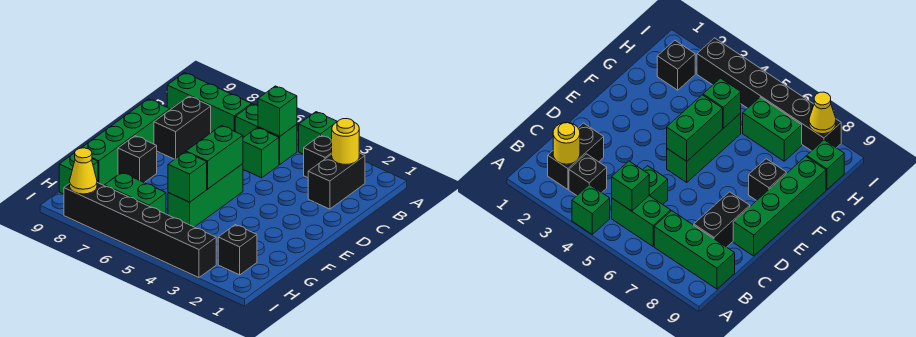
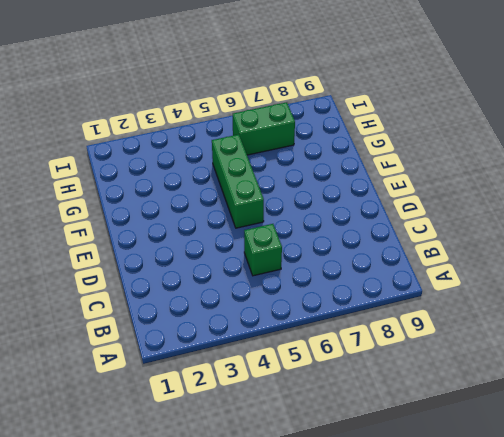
none -> green 1x1 brick [299,112,337,154]
none -> black 1x2 brick [308,153,365,209]
none -> black 1x1 brick [304,135,332,178]

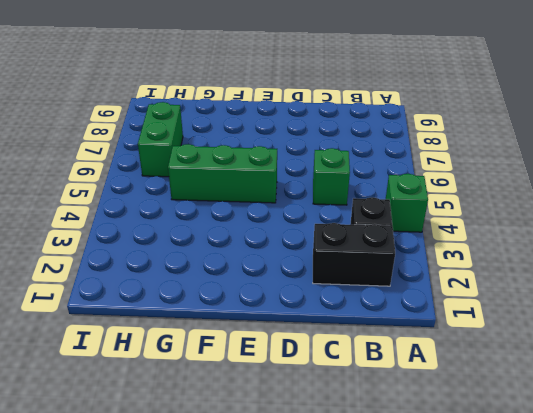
none -> green 1x2 brick [235,104,297,165]
none -> green 1x3 brick [167,73,251,133]
none -> black 1x2 brick [154,96,211,159]

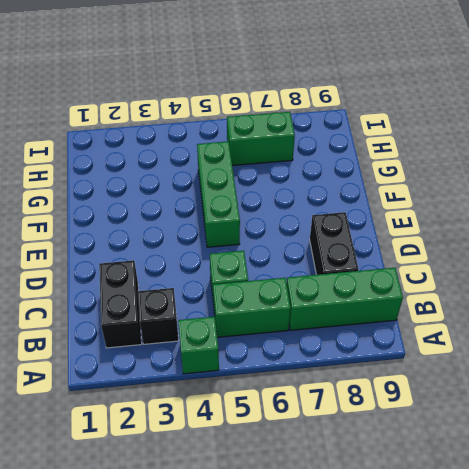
none -> green 1x4 brick [82,99,170,185]
none -> black 1x1 brick [118,136,157,183]
none -> black 1x1 brick [218,225,257,275]

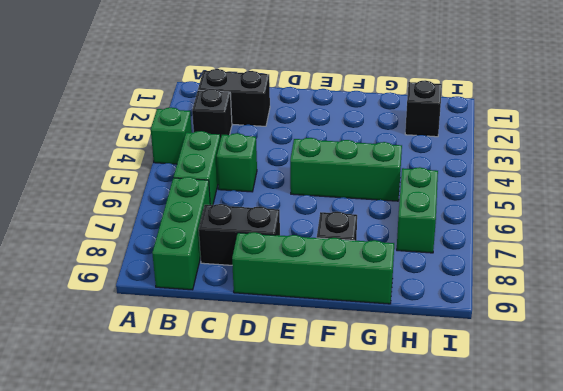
none -> green 1x1 brick [59,153,98,194]
none -> black 1x6 brick [64,183,216,278]
none -> yellow 1x1 round brick [332,119,359,164]

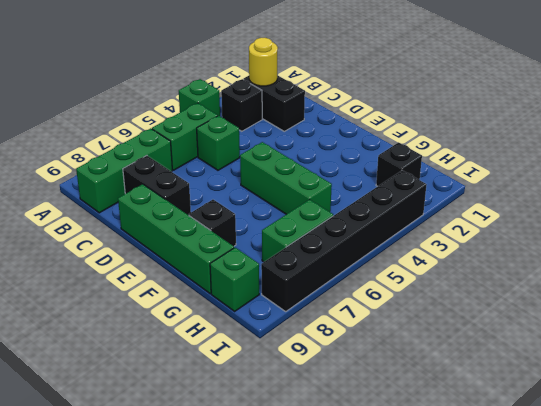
none -> green 1x1 brick [258,86,297,136]
none -> green 1x2 brick [186,126,243,189]
none -> green 1x1 brick [168,152,207,202]

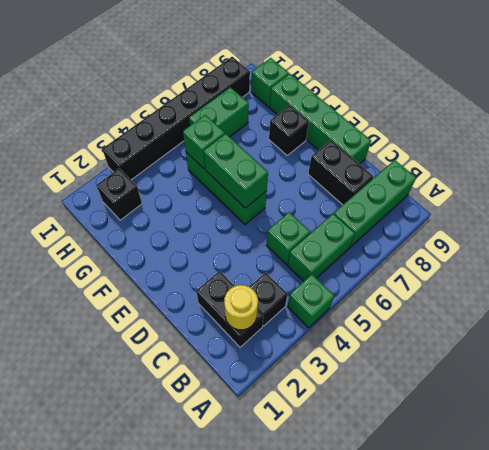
none -> green 1x1 brick [258,86,297,136]
none -> yellow 1x1 cone [70,148,97,194]

